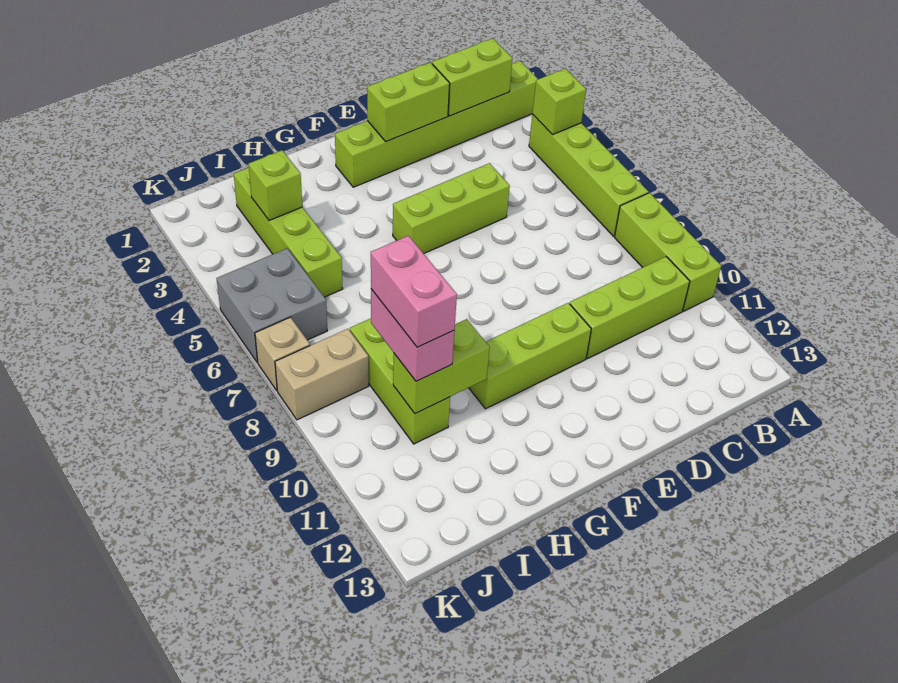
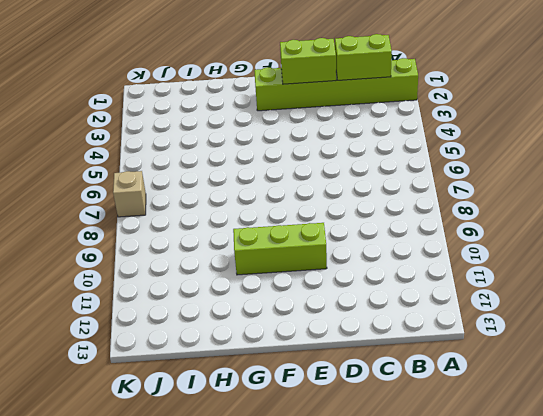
none -> lime 1x4 brick [529,114,648,236]
none -> lime 1x3 brick [615,193,721,311]
none -> lime 1x3 brick [570,257,690,358]

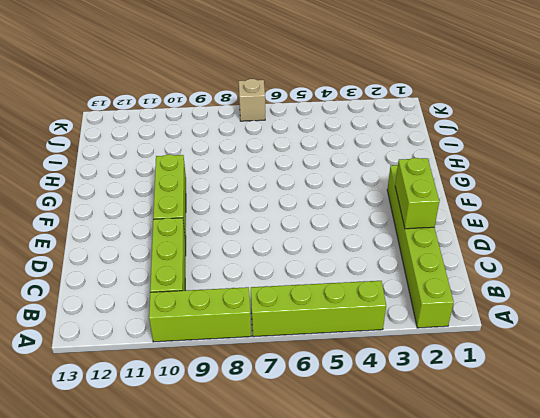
none -> lime 1x3 brick [393,163,510,254]
none -> lime 1x4 brick [234,168,343,297]
none -> lime 1x3 brick [350,318,450,444]

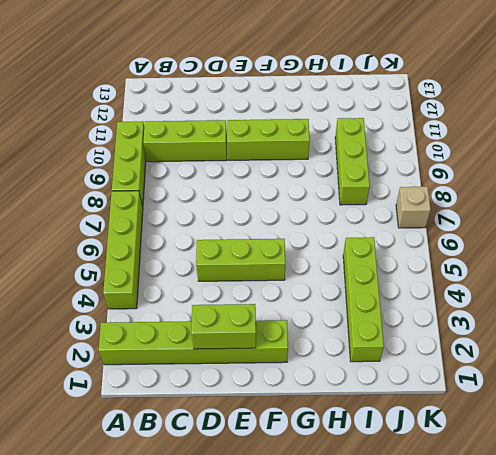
none -> grey 2x2 brick [216,248,327,362]
none -> tan 1x2 brick [275,329,368,420]
none -> lime 1x1 brick [532,69,586,134]

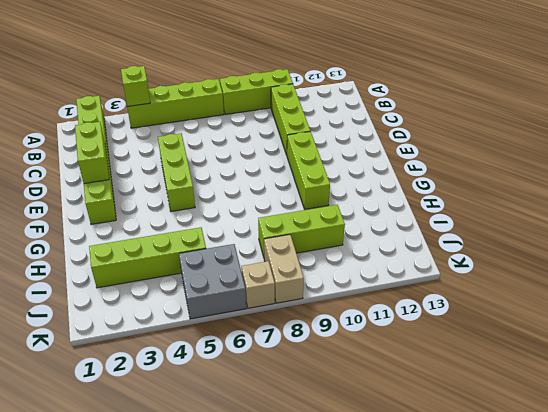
none -> lime 1x2 brick [432,38,512,116]
none -> lime 1x2 brick [393,319,490,414]
none -> lime 1x1 brick [249,150,302,220]

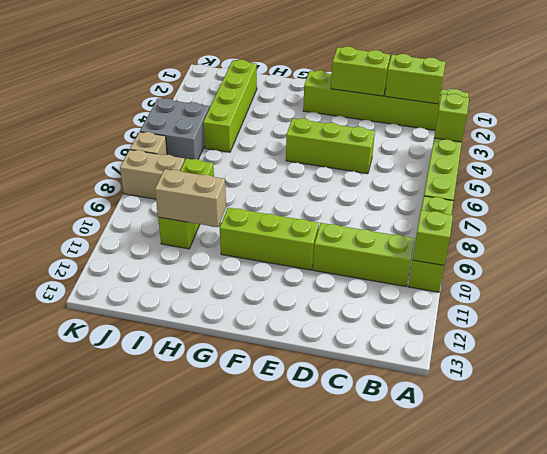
lime 1x1 brick [413,210,453,265] -> lime 1x1 brick moved to [249,150,302,220]
tan 1x2 brick [155,169,226,227] -> lime 1x2 brick [393,319,490,414]
none -> pink 1x2 brick [371,289,454,381]
none -> pink 1x2 brick [371,236,457,347]

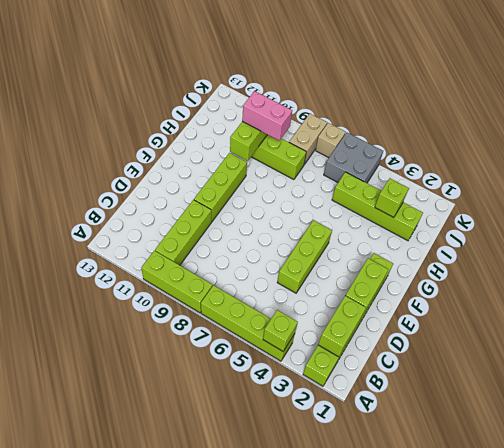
none -> pink 1x2 brick [371,236,457,347]

